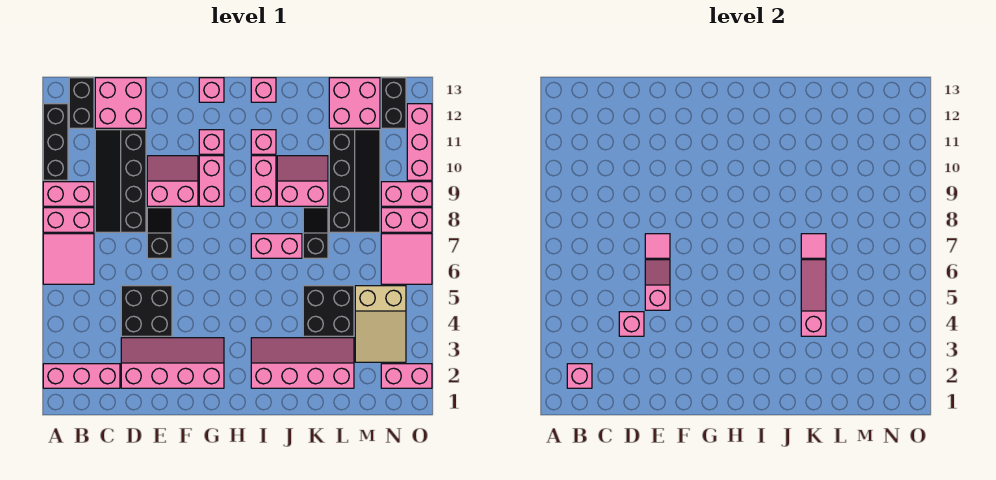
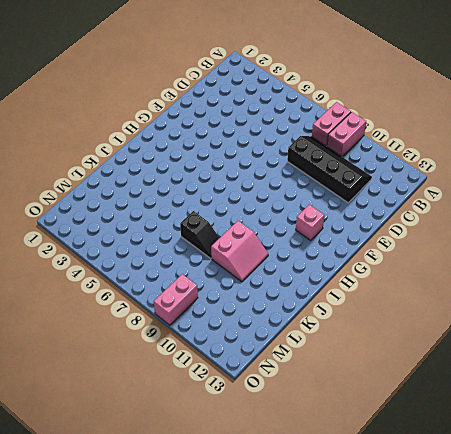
none -> pink 1x3 brick [43,364,120,388]
none -> pink 2x2 tile [43,234,94,284]
none -> black 1x3 brick [43,104,68,180]
none -> black 1x2 brick [69,78,94,128]

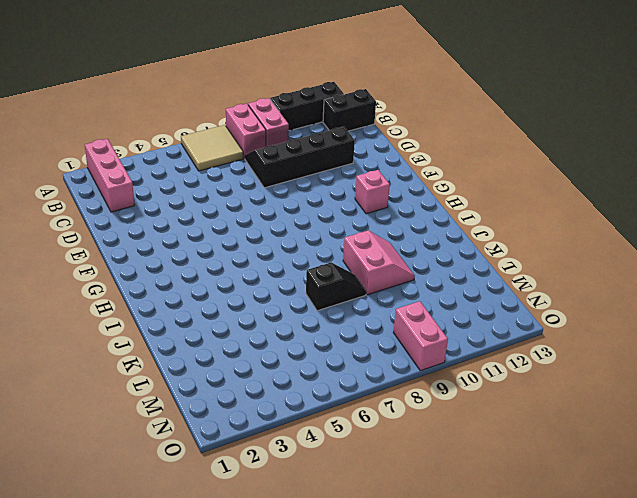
tan 2x2 tile [181,125,243,171] -> pink 2x2 tile [43,234,94,284]
none -> pink 2x2 brick [95,78,146,128]
none -> pink 2x4 slope [121,338,224,388]
none -> black 2x2 brick [121,286,172,336]
none -> black 1x2 slope [147,208,172,258]

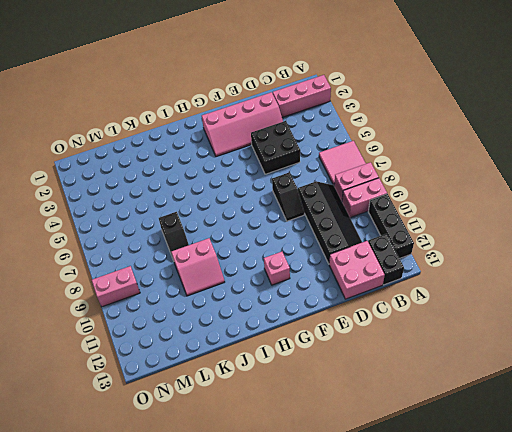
none -> pink 2x2 slope [147,156,198,206]
none -> pink 1x2 brick [199,156,224,206]
none -> pink 1x1 brick [199,78,224,102]
none -> pink 2x4 slope [251,338,354,388]

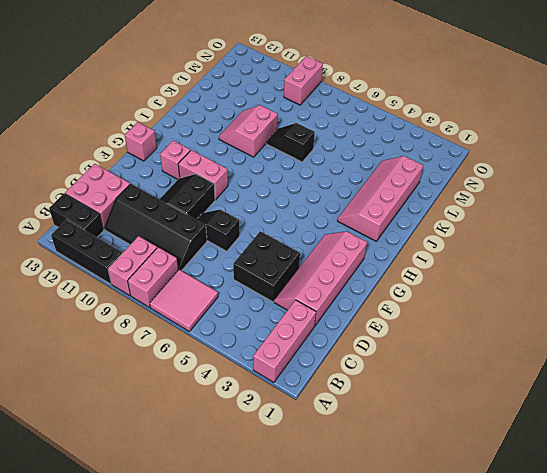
black 2x2 slope [160,174,215,220] -> pink 2x2 slope [147,156,198,206]
none -> pink 1x2 brick [251,234,302,258]
none -> pink 1x2 brick [251,156,276,206]
none -> pink 1x1 brick [251,130,276,154]
none -> pink 1x1 brick [251,78,276,102]

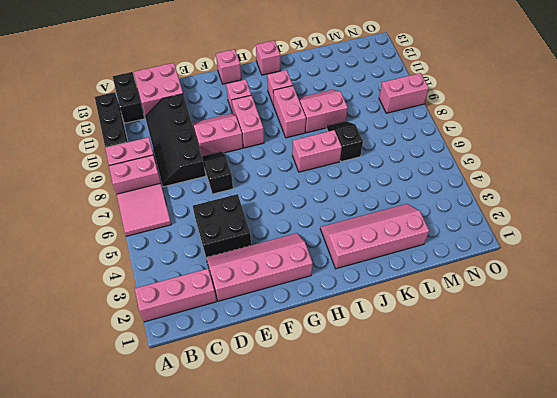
none -> black 2x2 brick [303,286,354,336]
none -> black 2x4 slope [329,130,380,232]
none -> pink 2x2 brick [329,78,380,128]
none -> tan 2x3 slope [355,286,406,362]

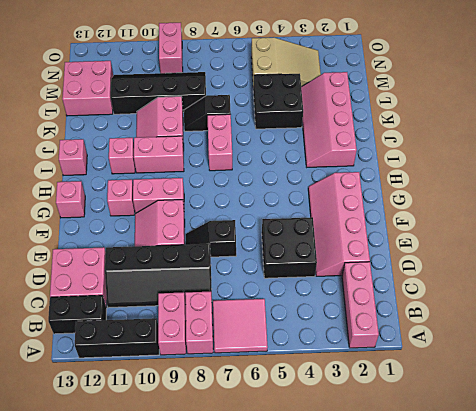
none -> pink 1x2 brick [381,364,432,388]
none -> pink 2x2 tile [381,234,432,284]
none -> pink 1x2 brick [381,208,432,232]
none -> black 1x2 brick [381,78,406,128]

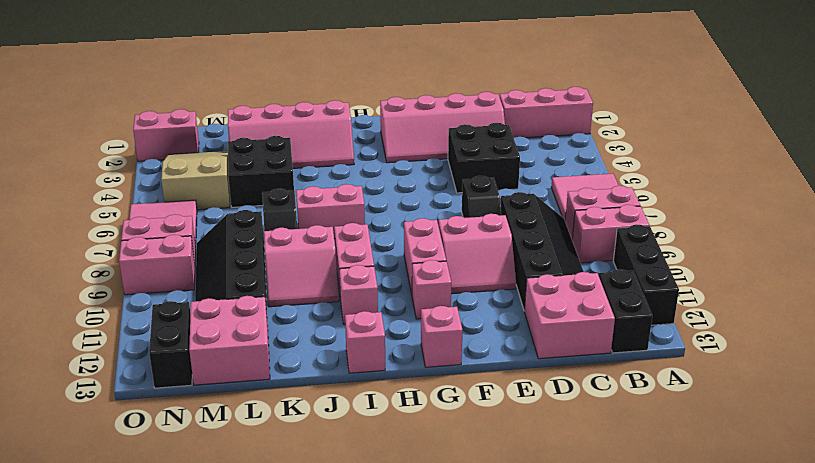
none -> pink 1x3 brick [407,104,432,180]
none -> pink 1x1 brick [567,364,592,388]
none -> pink 1x1 brick [619,312,644,336]
none -> pink 1x2 slope [645,260,670,310]

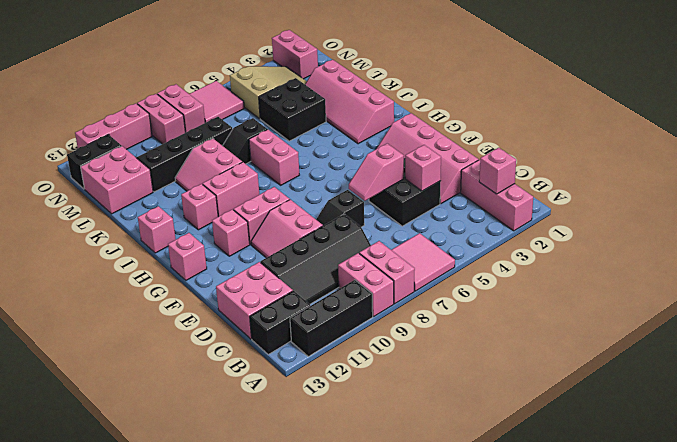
none -> pink 1x1 tile [645,234,670,258]
none -> pink 1x3 slope [801,260,826,336]
none -> pink 1x1 tile [801,234,826,258]

